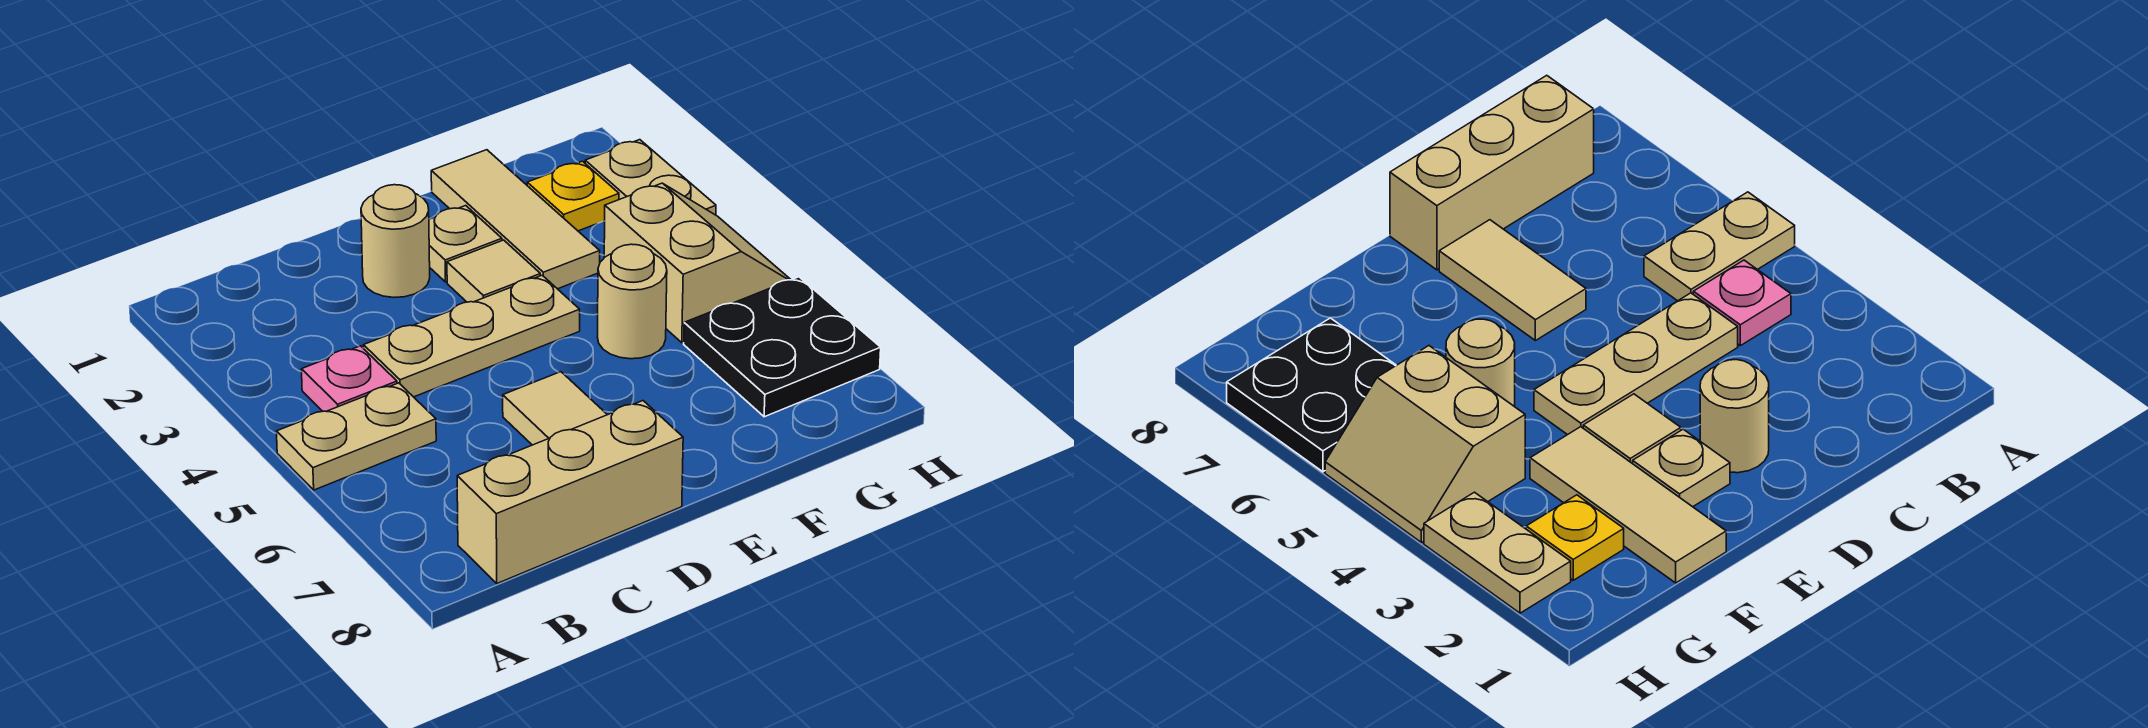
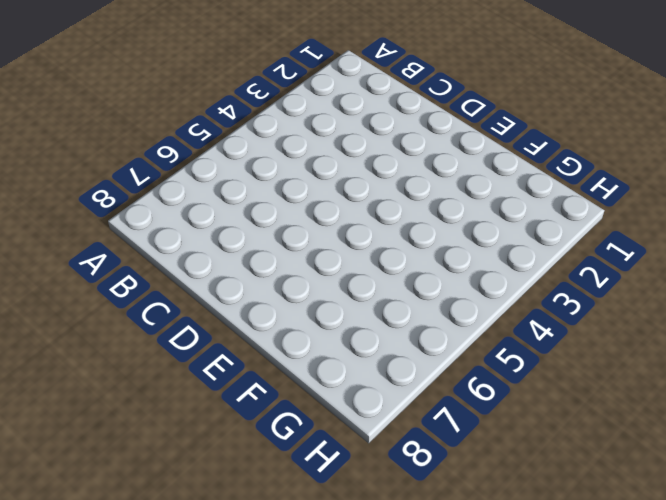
none -> tan 1x2 plate [276,383,436,490]
none -> pink 1x1 plate [302,346,397,411]
none -> tan 1x3 brick [457,401,683,583]

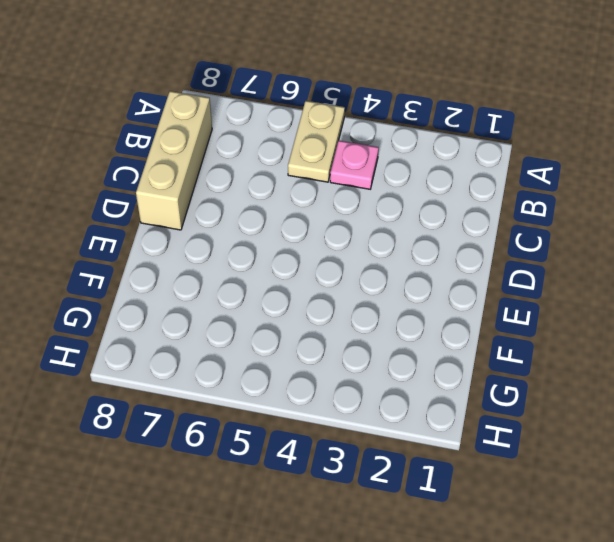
none -> tan 1x3 plate [363,275,580,397]
none -> tan 1x1 round brick [361,185,430,297]
none -> tan 1x2 tile [503,372,607,445]

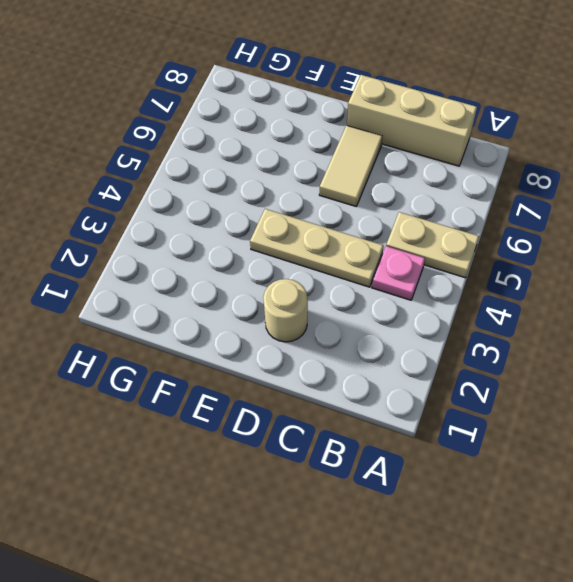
none -> tan 1x1 plate [429,206,502,282]
none -> tan 1x1 tile [447,240,540,302]
none -> tan 1x3 tile [431,150,600,289]

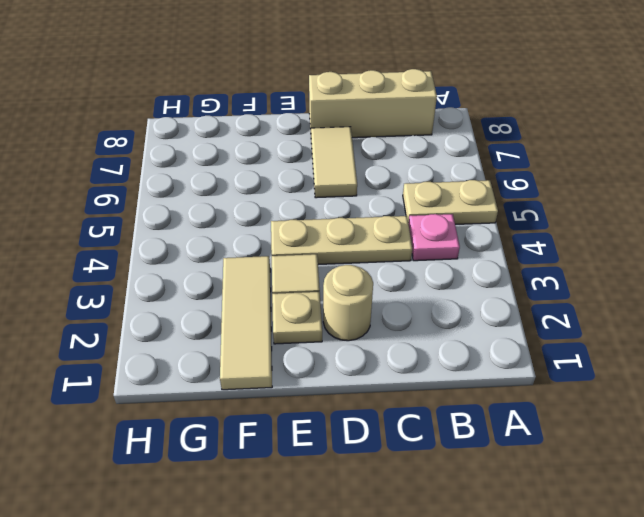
none -> tan 1x1 round brick [598,244,667,359]
none -> yellow 1x1 plate [527,161,619,231]
none -> tan 2x2 slope [604,183,791,343]

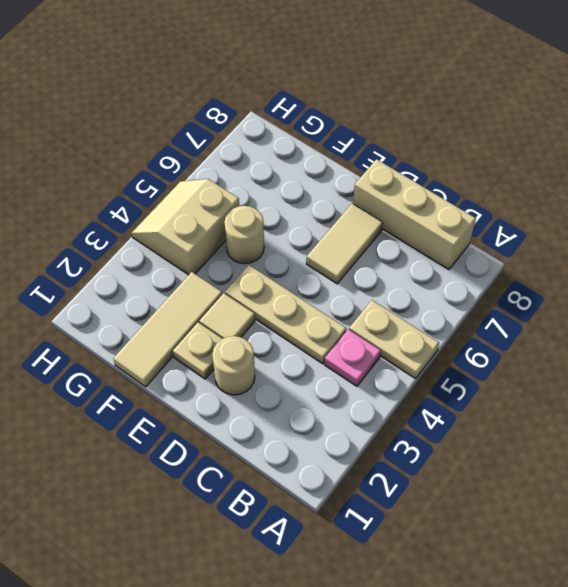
none -> yellow 1x1 plate [527,161,619,231]
none -> black 2x2 plate [684,277,881,417]
none -> tan 1x2 plate [585,140,716,215]

